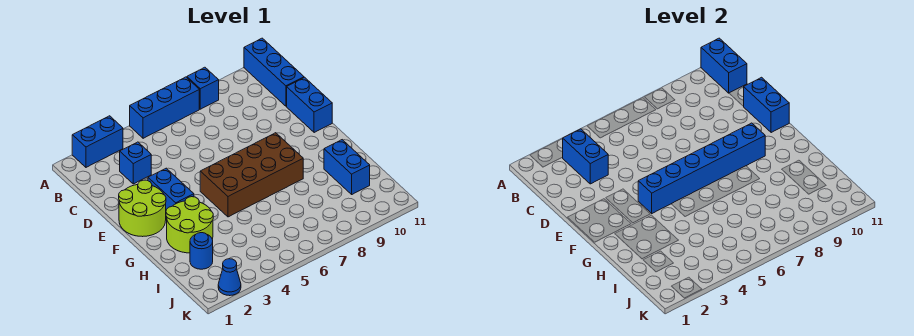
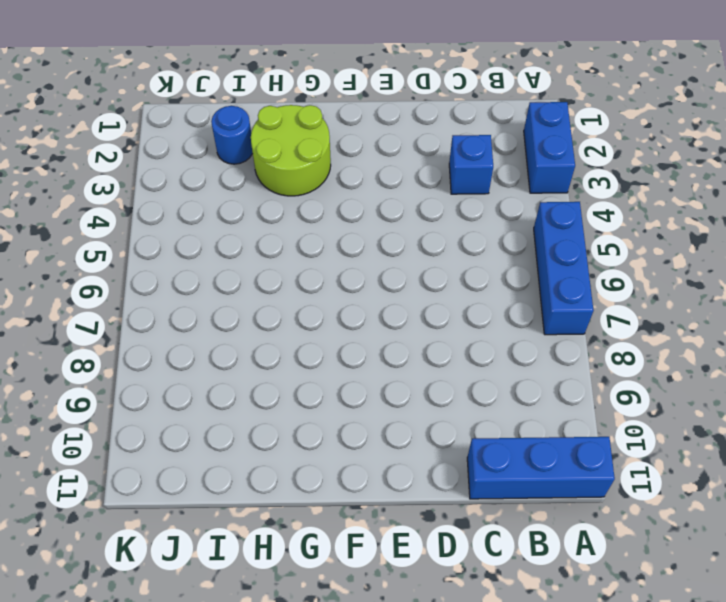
none -> blue 1x1 brick [187,67,219,109]
none -> blue 1x2 brick [287,77,332,133]
none -> lime 2x2 round brick [119,180,166,237]

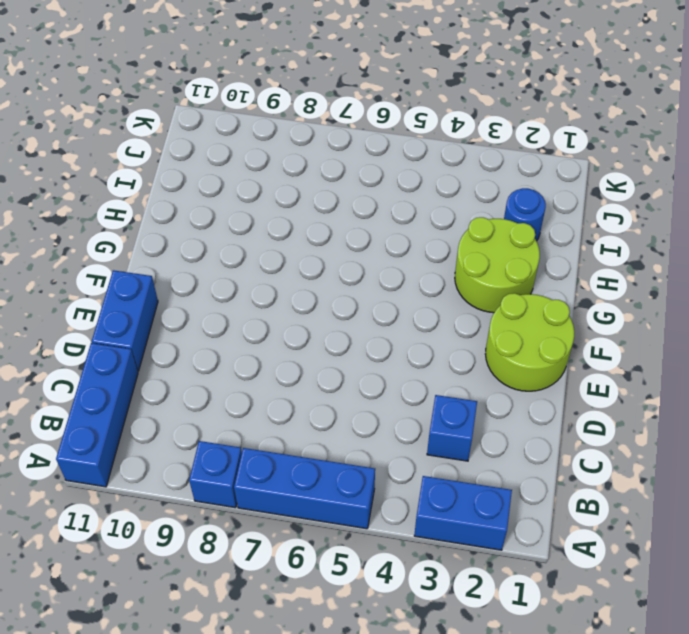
none -> blue 1x2 brick [148,168,194,210]
none -> brown 2x4 brick [200,133,303,217]
none -> blue 1x2 brick [324,140,370,194]

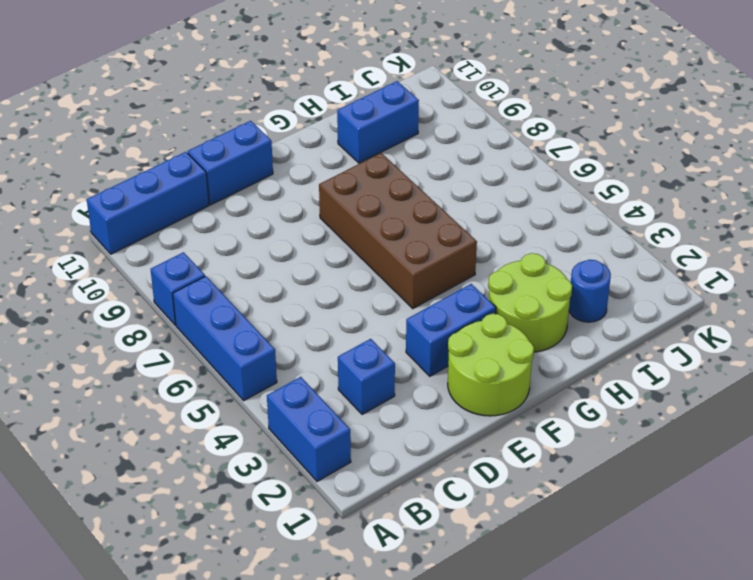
none -> blue 1x1 cone [218,259,241,296]
none -> blue 1x2 brick [701,38,747,93]
none -> blue 1x2 brick [563,129,608,184]

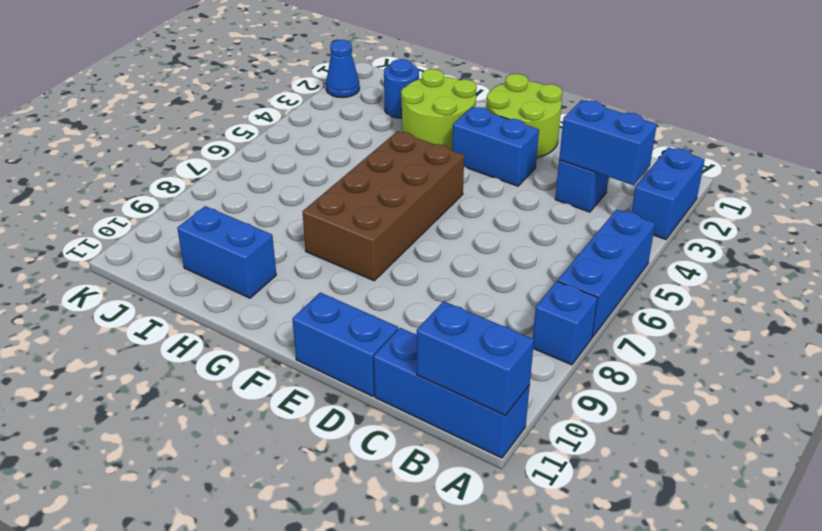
none -> blue 1x2 brick [744,77,789,133]
none -> blue 1x6 brick [638,123,765,213]

